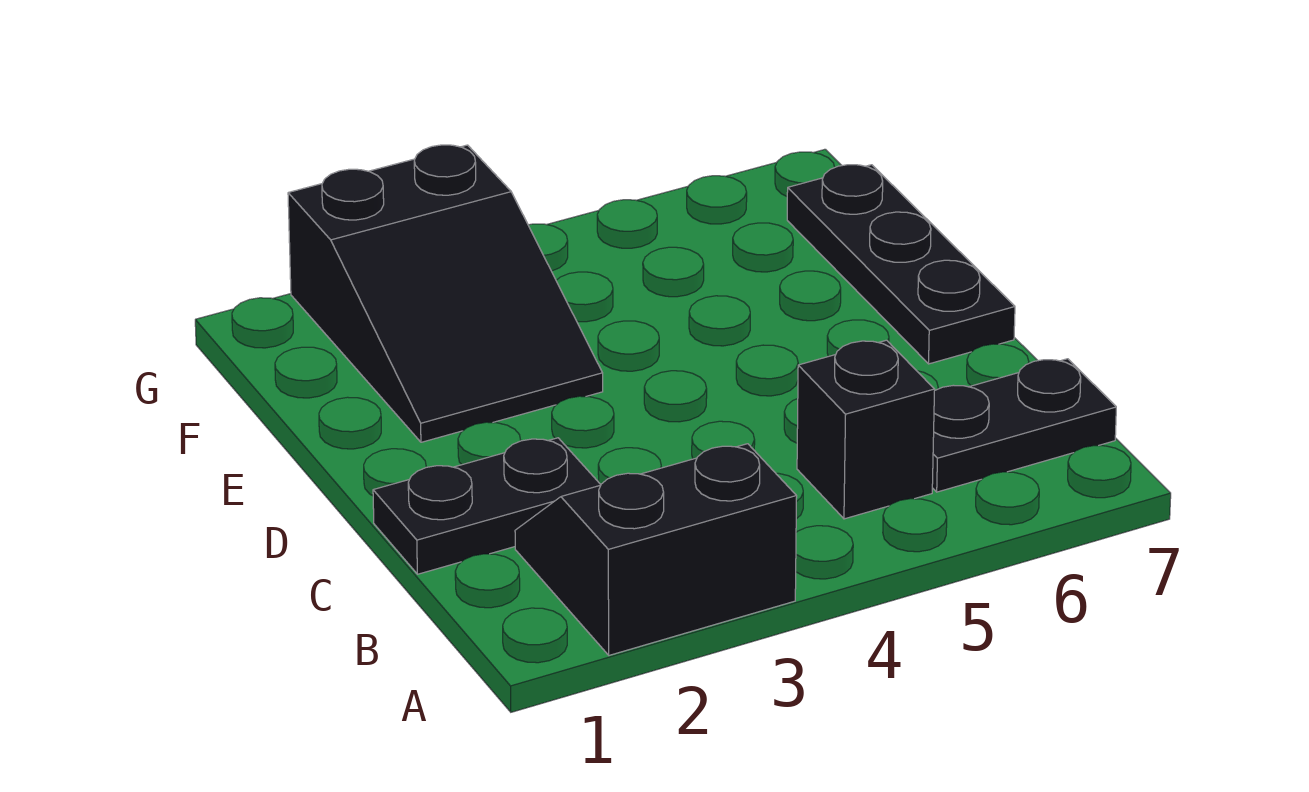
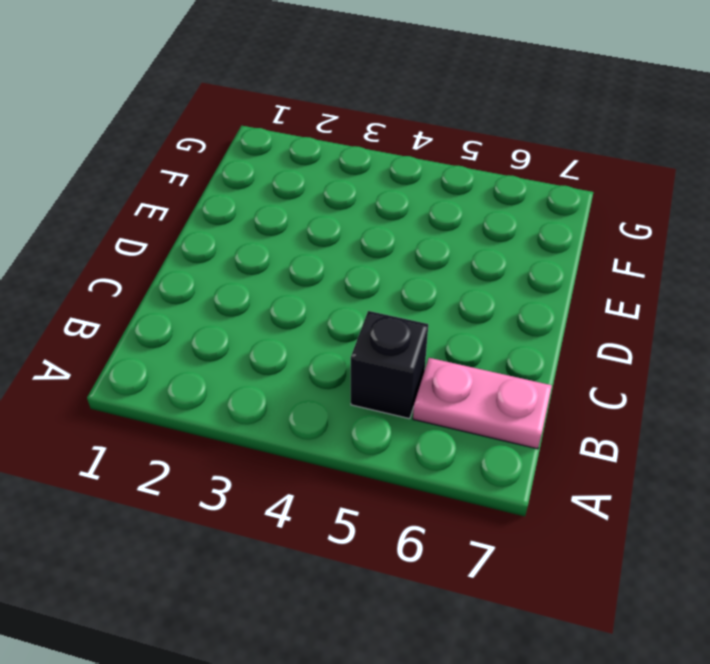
pink 1x2 plate [413,358,552,449] -> black 1x2 plate [932,359,1116,492]
none -> black 2x2 slope [515,444,797,655]
none -> black 1x2 plate [373,438,601,574]

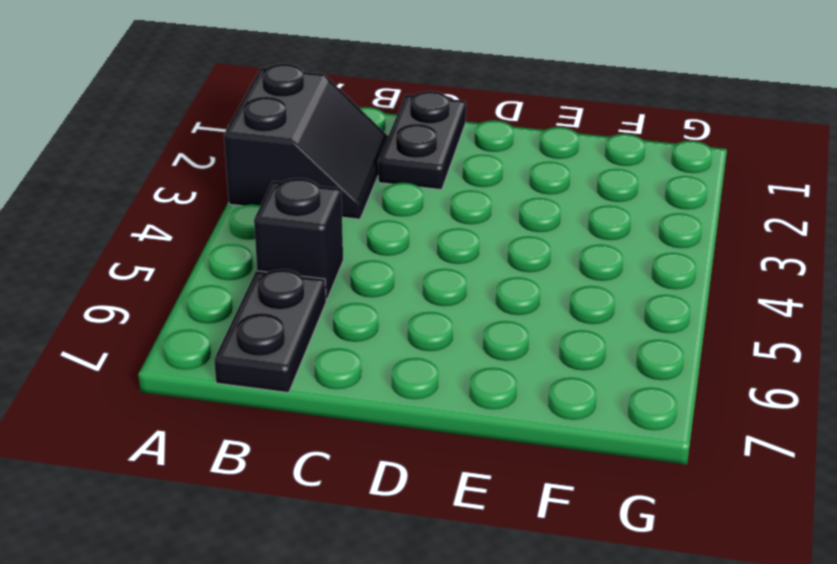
none -> black 1x3 plate [787,165,1015,364]
none -> black 2x3 slope [288,145,603,442]

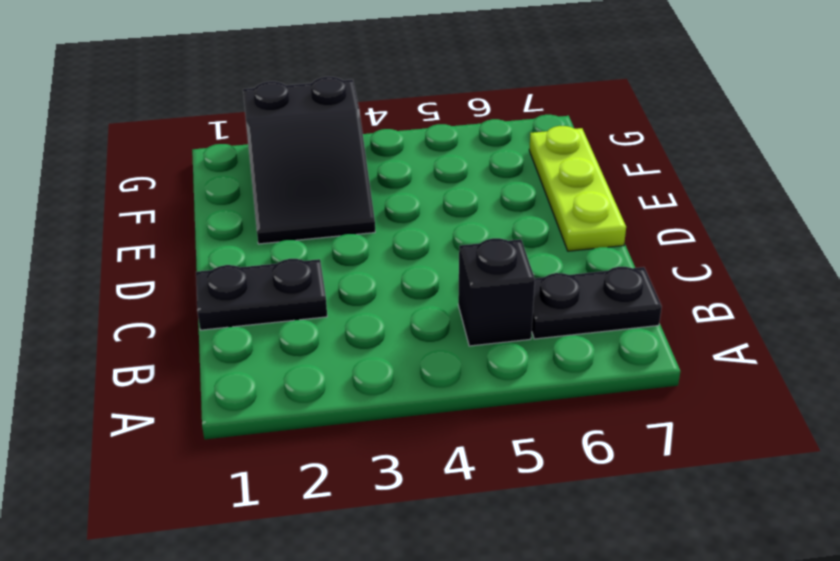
lime 1x3 plate [529,126,626,251] -> black 1x3 plate [787,165,1015,364]
none -> black 2x2 slope [515,444,797,655]

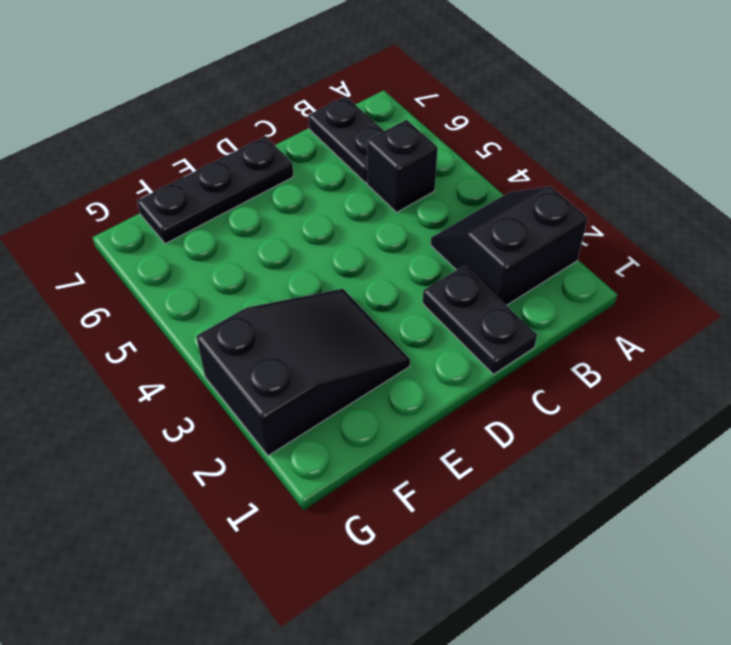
black 2x2 slope [431,186,588,306] -> black 2x2 slope turned to [515,444,797,655]

